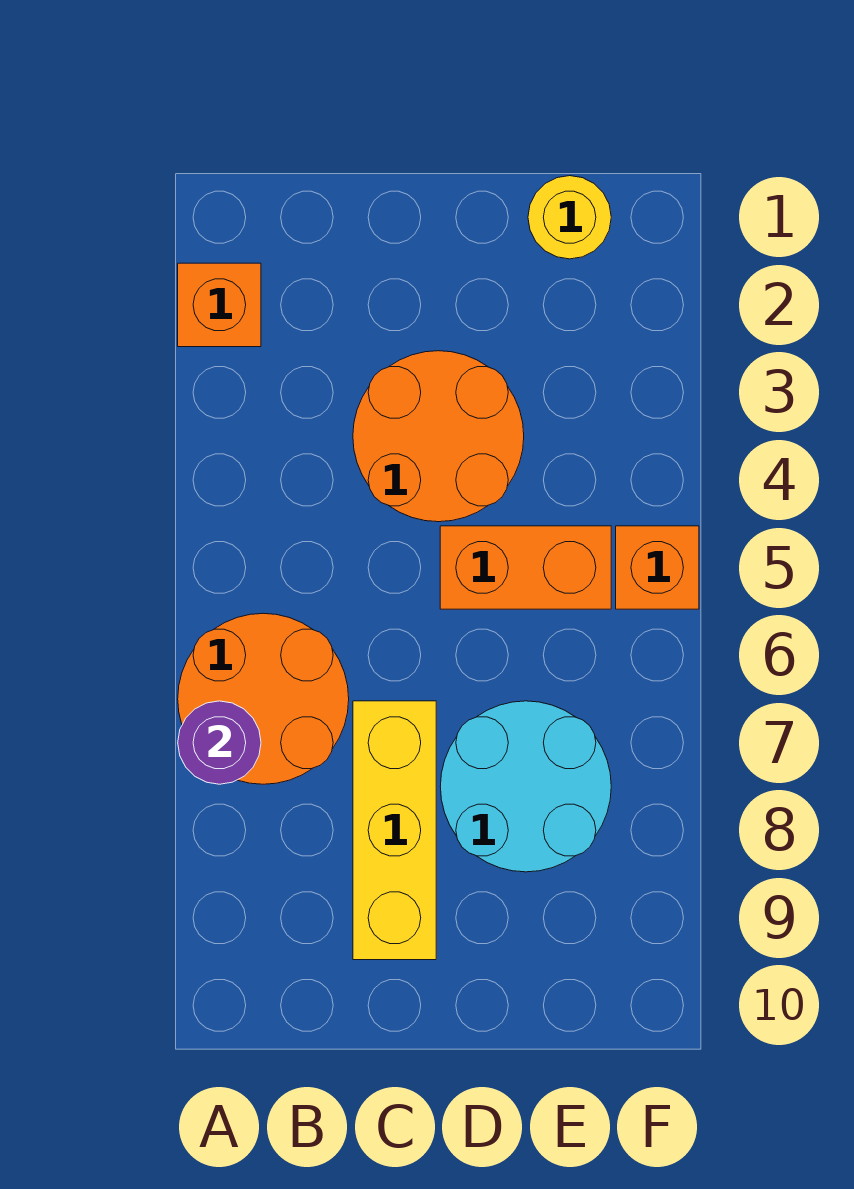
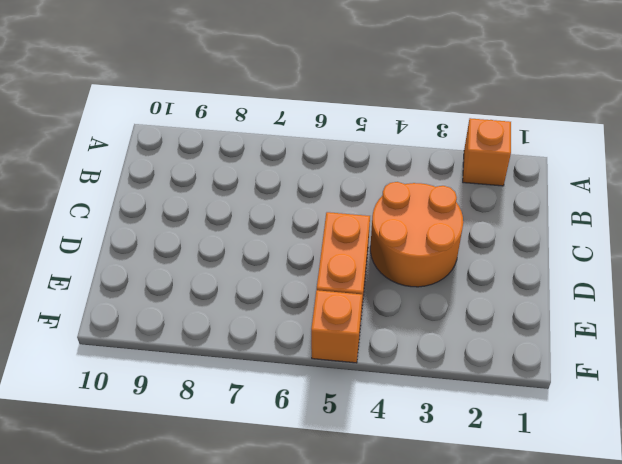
none -> orange 2x2 round brick [178,613,349,784]
none -> yellow 1x3 brick [353,701,436,960]

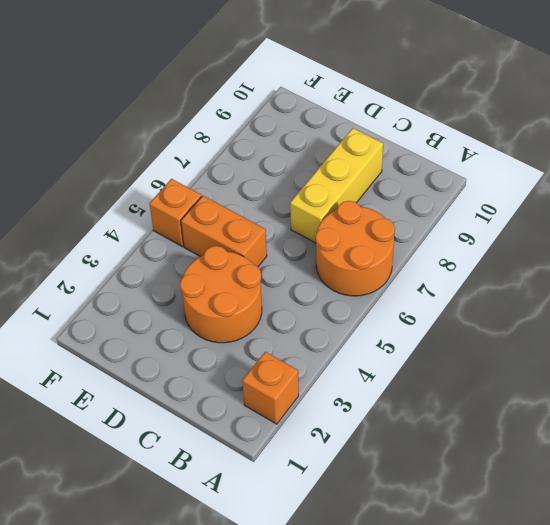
none -> cyan 2x2 round brick [440,701,611,872]
none -> yellow 1x1 round brick [528,176,611,259]

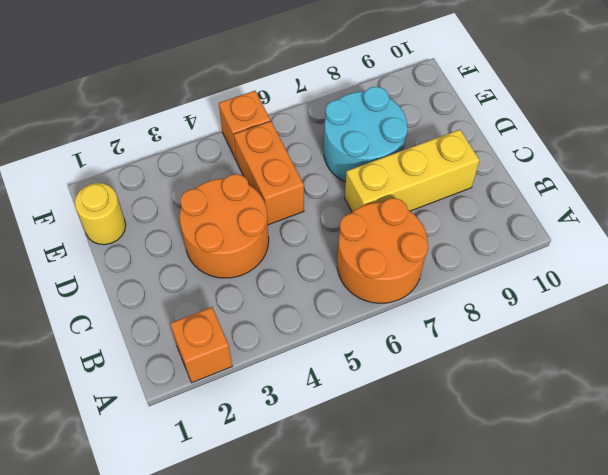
none -> purple 1x1 round brick [178,701,261,784]

